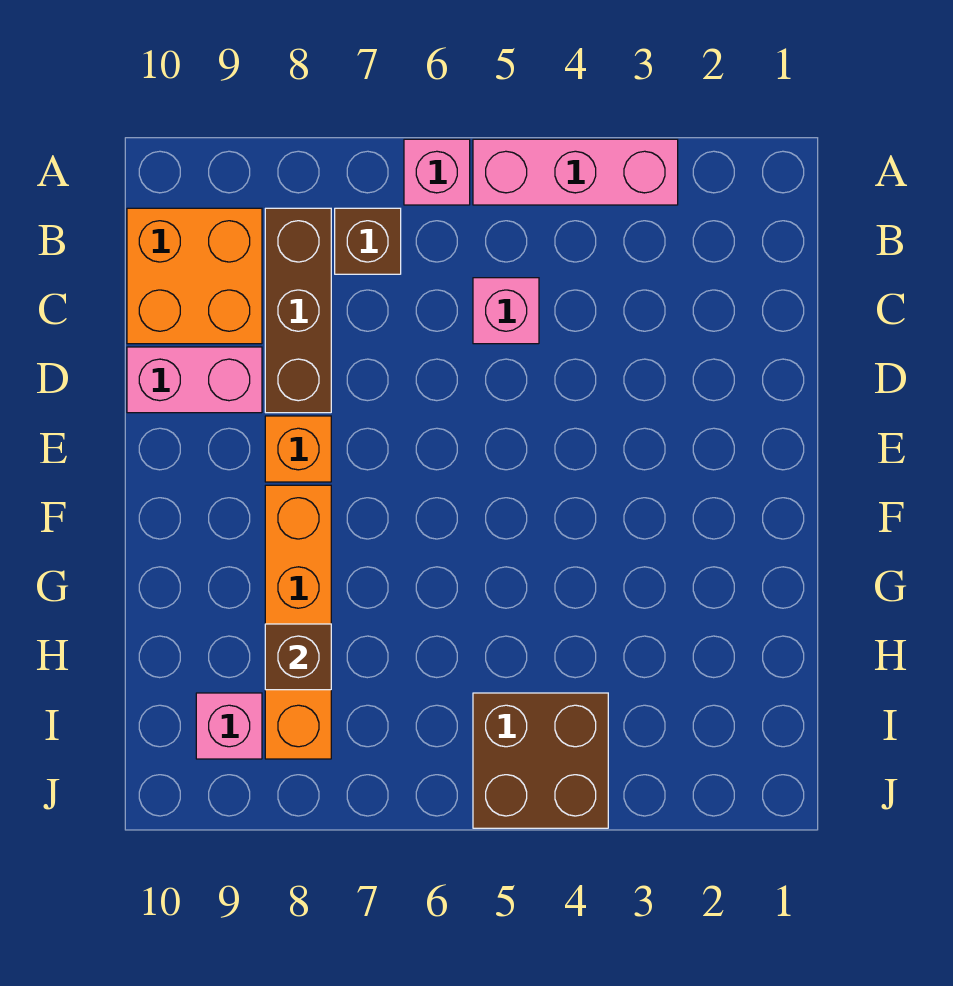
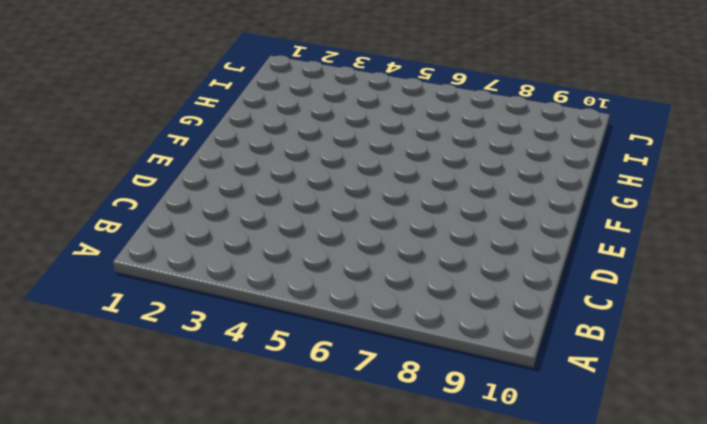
none -> pink 1x3 brick [473,139,678,205]
none -> pink 1x1 brick [404,139,470,205]
none -> brown 1x1 brick [335,208,401,274]

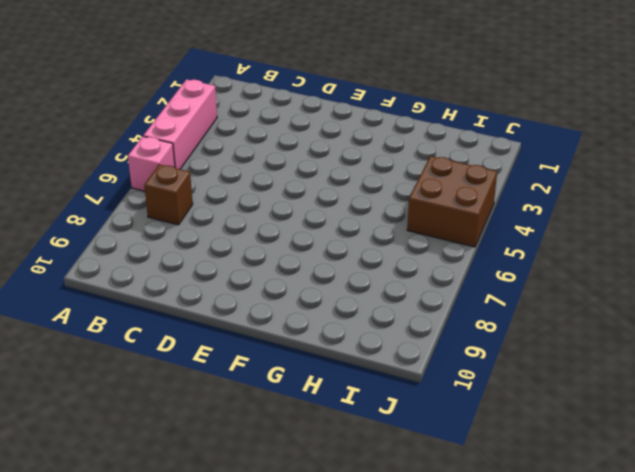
none -> brown 1x3 brick [265,208,331,413]
none -> orange 2x2 brick [127,208,262,344]
none -> pink 1x1 brick [473,278,539,344]

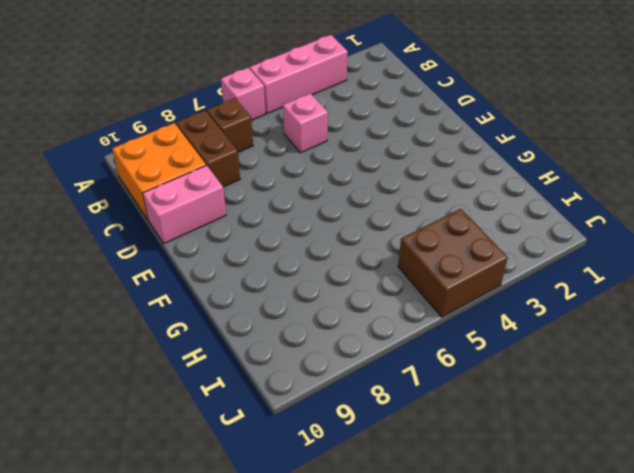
brown 1x2 brick [176,111,240,187] -> brown 1x3 brick [265,208,331,413]
none -> orange 1x1 brick [265,416,331,482]
none -> orange 1x4 brick [265,485,331,759]
none -> pink 1x1 brick [196,693,262,759]

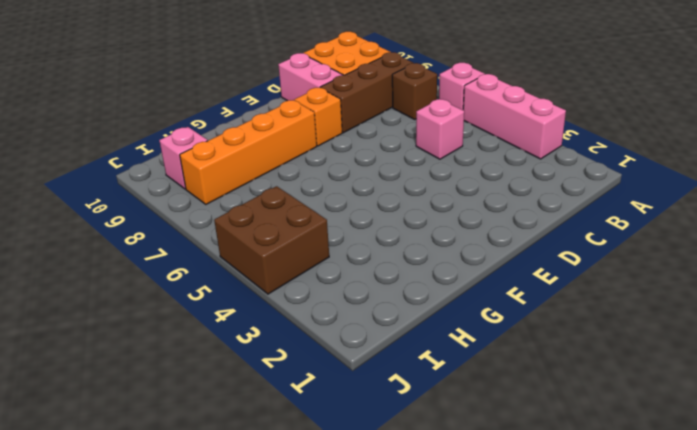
none -> brown 1x1 brick [265,624,331,690]

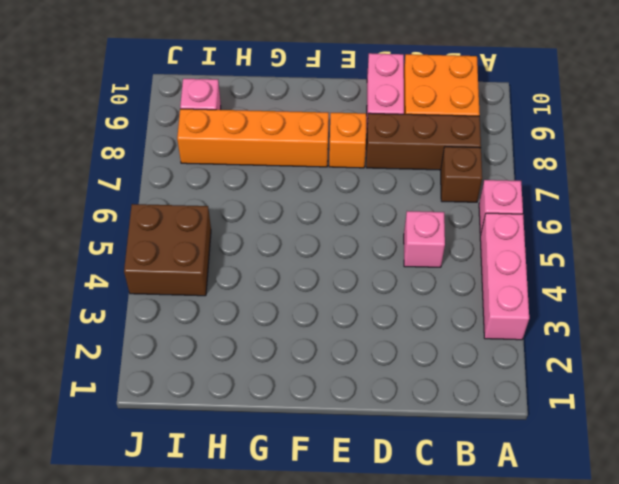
none -> brown 1x1 brick [265,624,331,690]

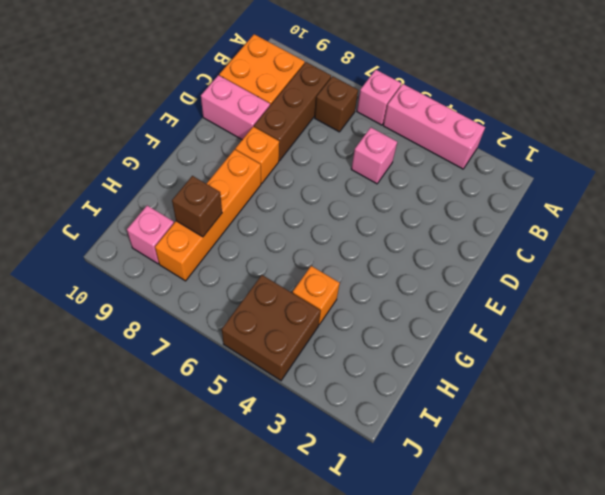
orange 1x1 brick [293,266,340,325] -> none

